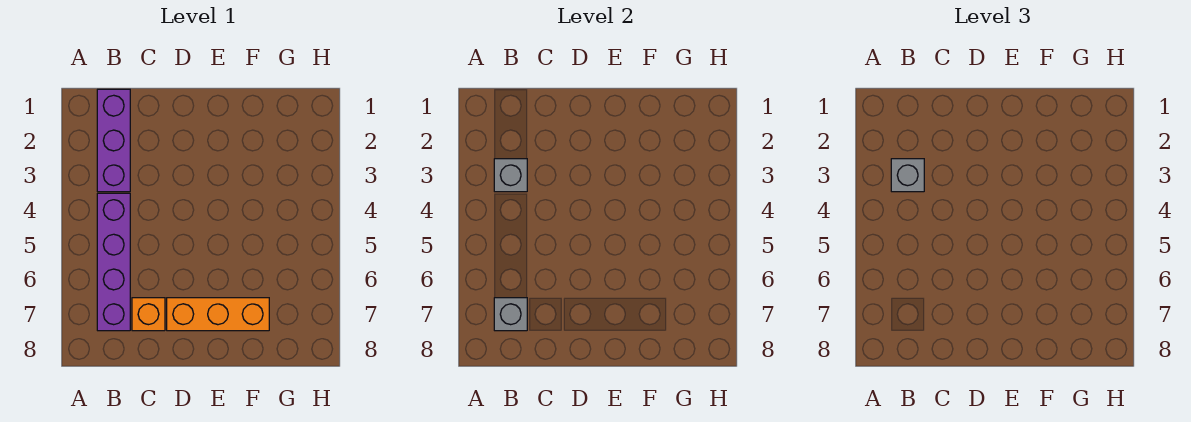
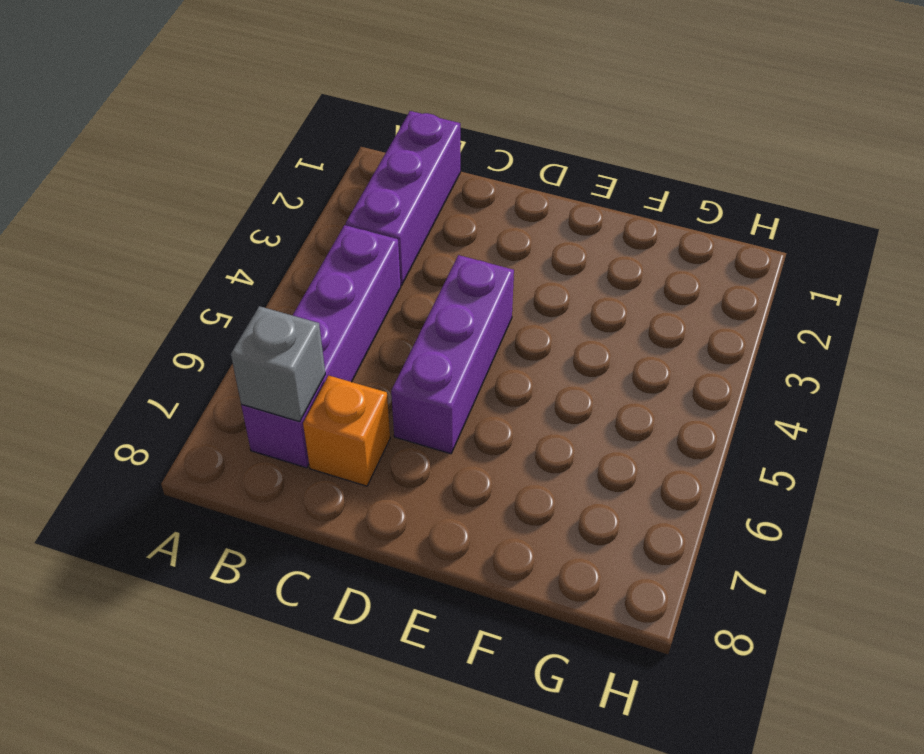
purple 1x3 brick [391,255,514,454] -> none
none -> orange 1x3 brick [167,298,269,331]
none -> grey 1x1 brick [494,159,527,192]

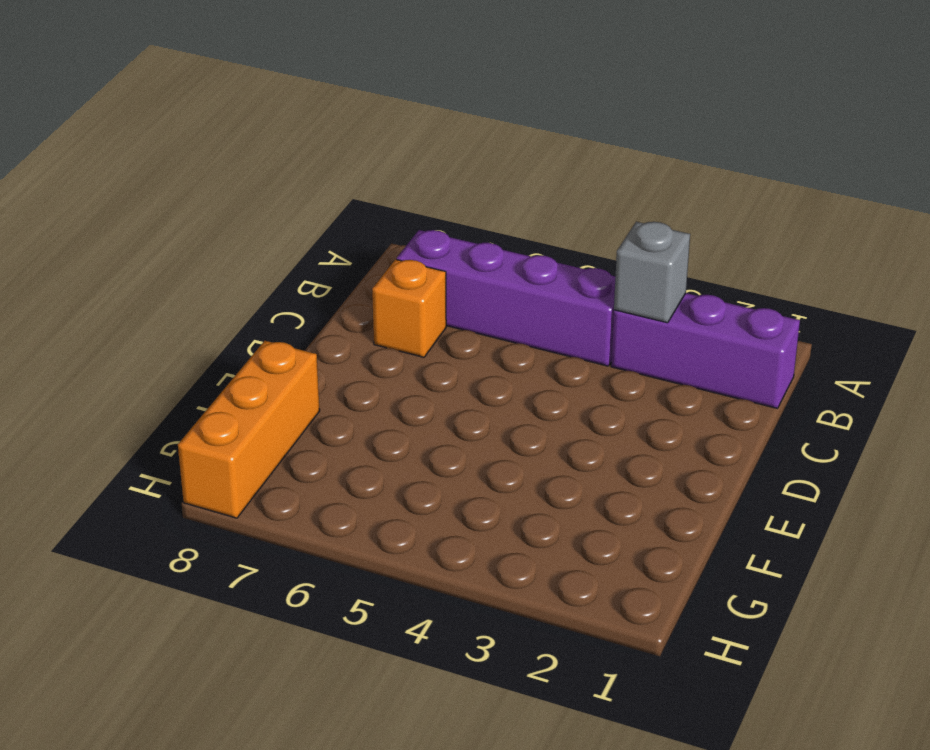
orange 1x3 brick [178,341,320,518] -> orange 1x3 brick moved to [167,298,269,331]
none -> grey 1x1 brick [494,298,527,331]
none -> grey 1x1 brick [891,159,924,192]

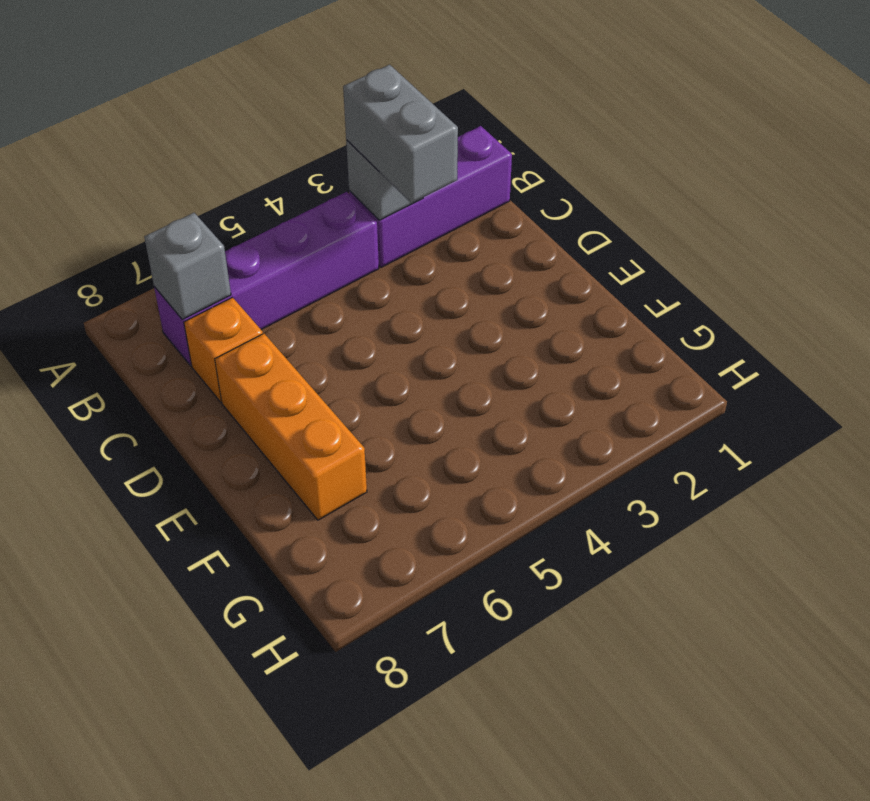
grey 1x2 brick [343,65,458,203] -> grey 1x1 brick [891,159,924,192]

